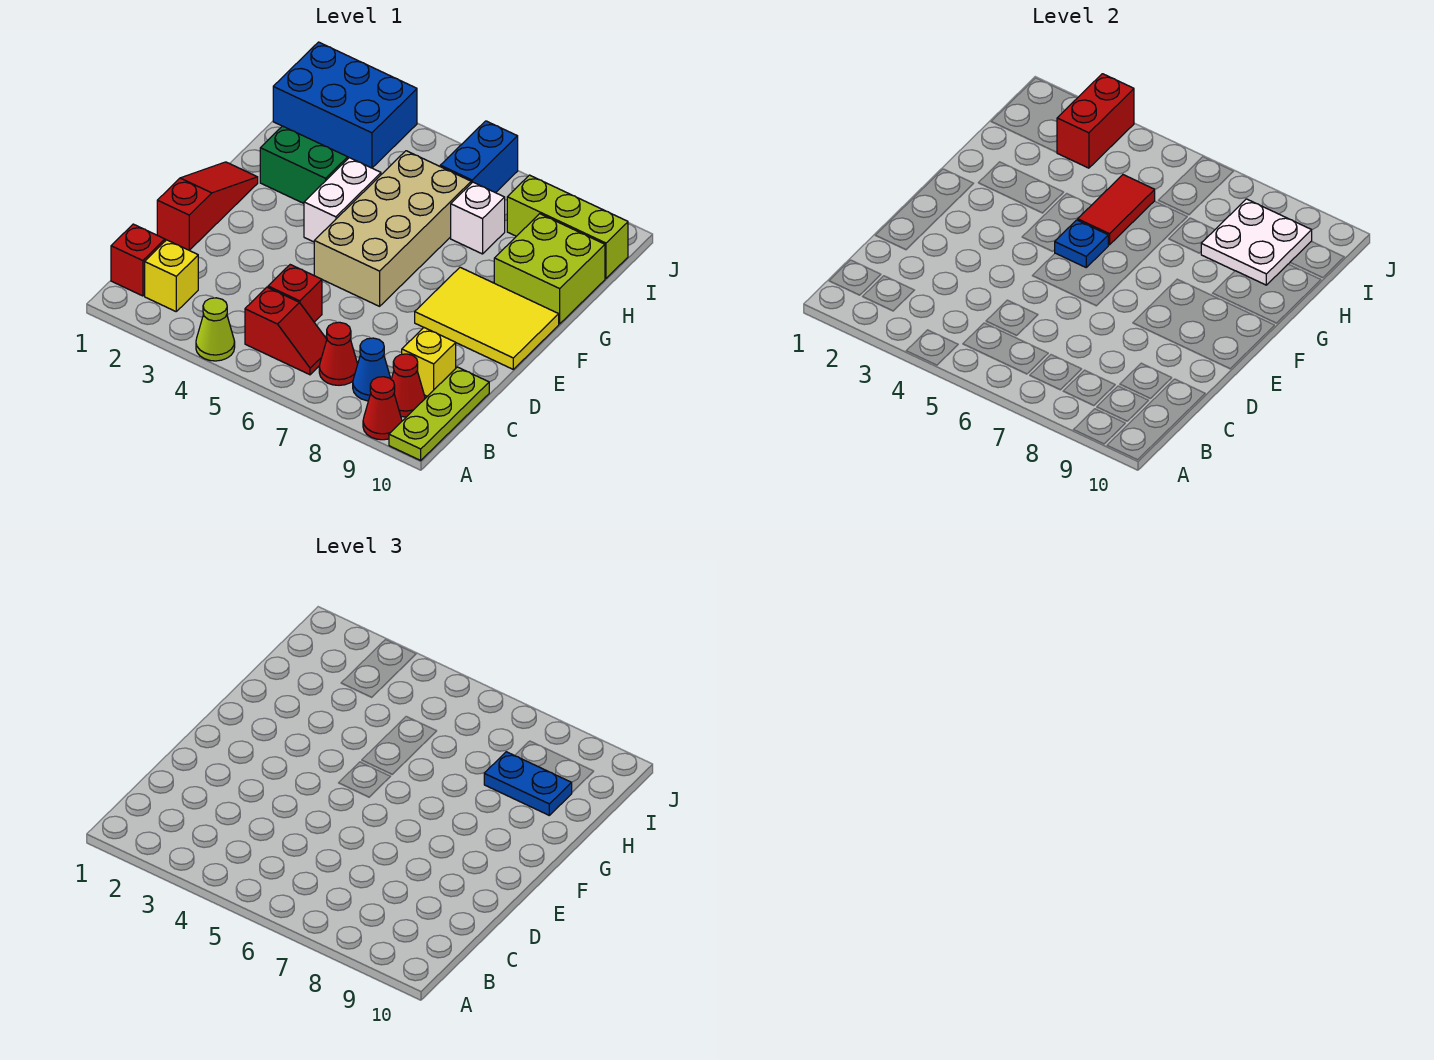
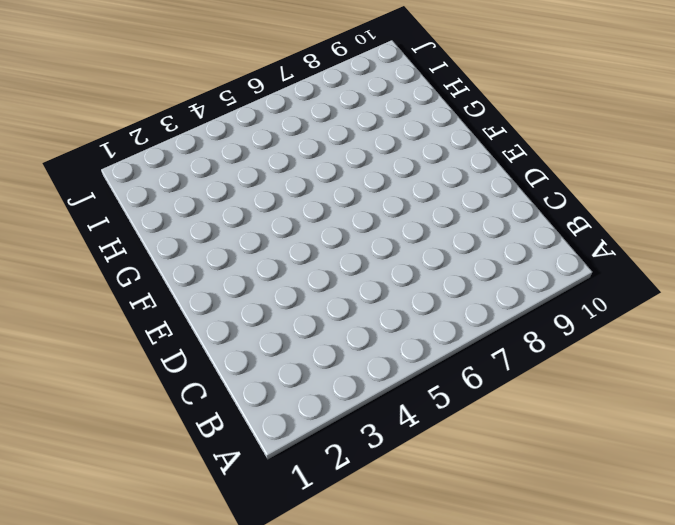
none -> lime 1x1 cone [196,298,235,361]
none -> red 1x1 cone [363,377,402,440]
none -> lime 1x3 plate [389,367,489,460]

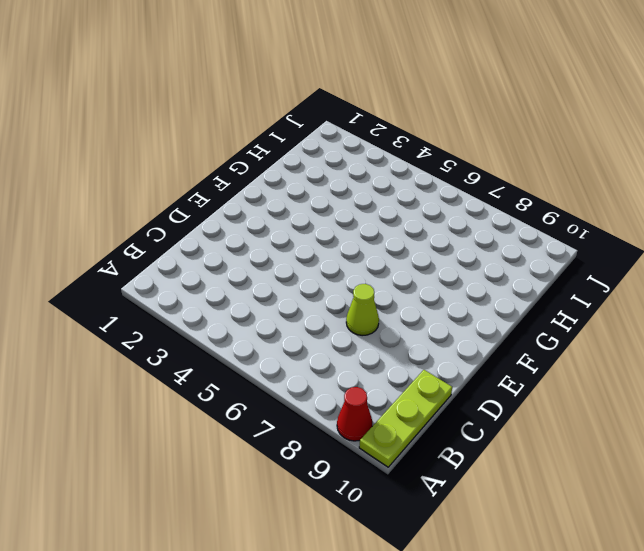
lime 1x1 cone [346,284,379,336] -> lime 1x1 cone moved to [196,298,235,361]
none -> red 1x1 brick [111,224,165,296]
none -> yellow 1x1 brick [145,240,198,311]
none -> red 1x2 slope [245,287,327,375]

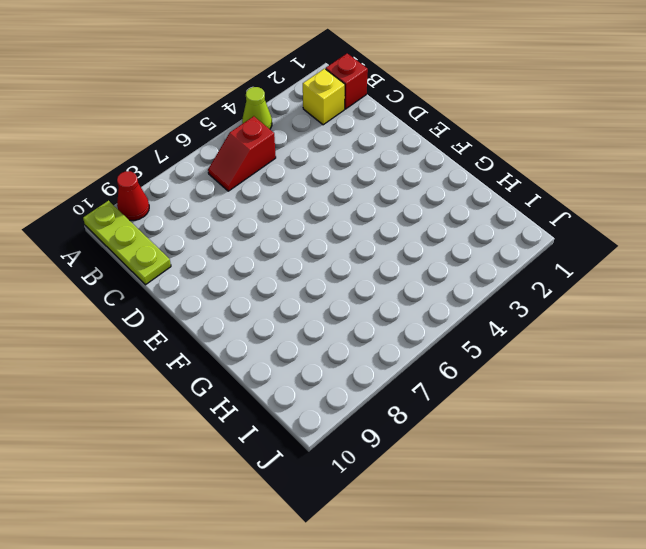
none -> red 1x1 cone [319,322,358,385]
none -> blue 1x1 cone [353,338,391,401]
none -> red 1x1 cone [391,354,425,417]

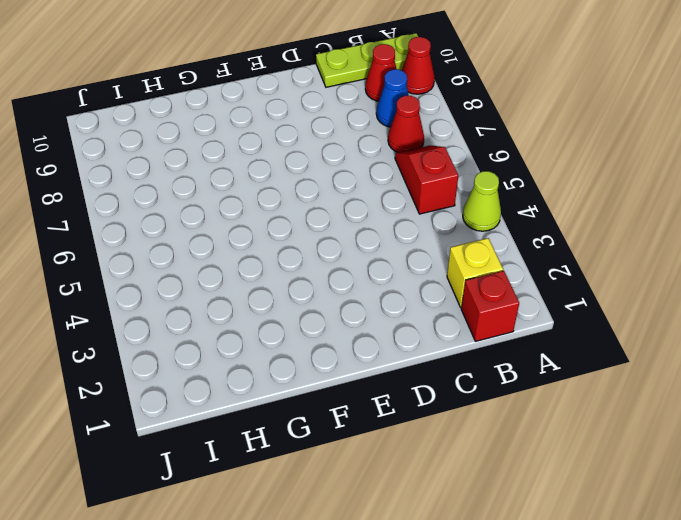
none -> red 1x1 brick [268,265,322,322]
none -> yellow 1x1 brick [402,328,456,396]
none -> red 1x3 slope [157,162,258,250]

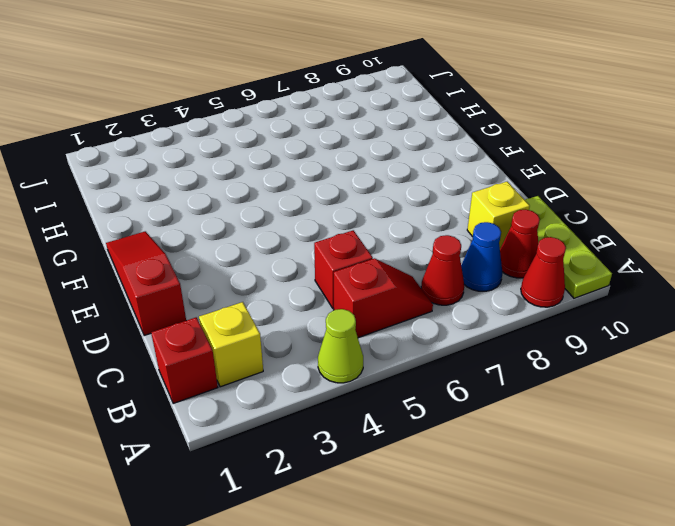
none -> tan 2x4 brick [314,151,471,306]
none -> yellow 2x3 tile [415,267,559,369]
none -> white 1x2 brick [304,158,381,242]

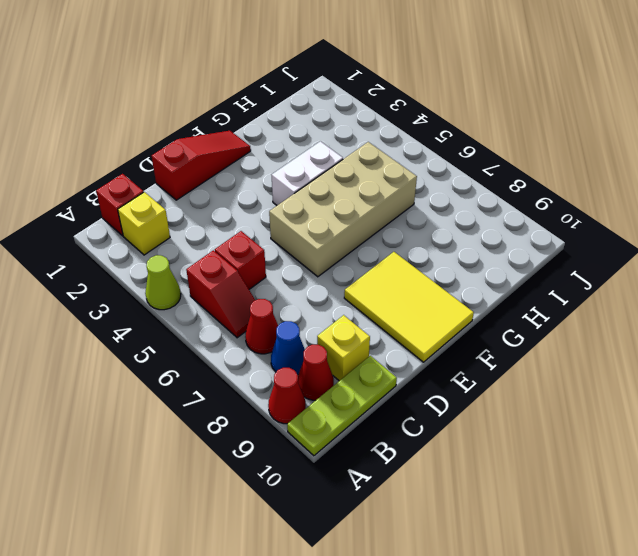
none -> green 1x2 brick [260,126,348,203]
none -> lime 2x2 brick [494,214,605,324]
none -> white 1x1 brick [451,182,505,254]

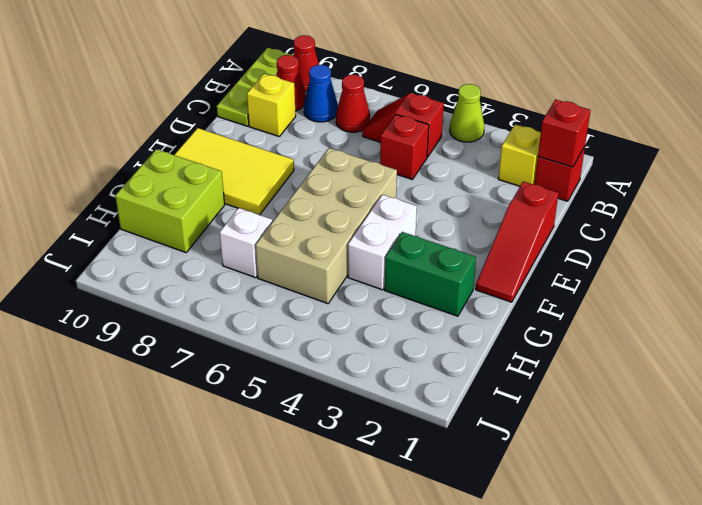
red 1x1 brick [538,100,591,167] -> none
none -> blue 2x3 brick [273,42,417,168]
none -> blue 1x2 brick [440,121,518,193]
none -> lime 1x3 brick [507,175,628,278]

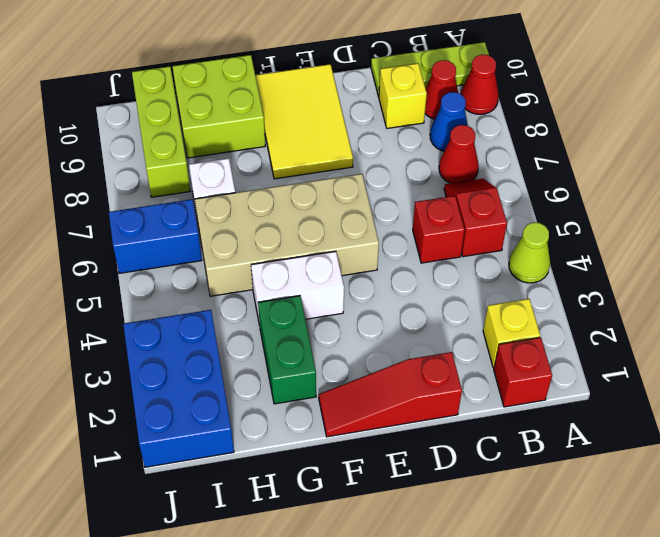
none -> blue 1x1 plate [1055,220,1108,267]
none -> red 1x2 tile [1078,175,1155,245]
none -> white 2x2 plate [1201,199,1312,285]

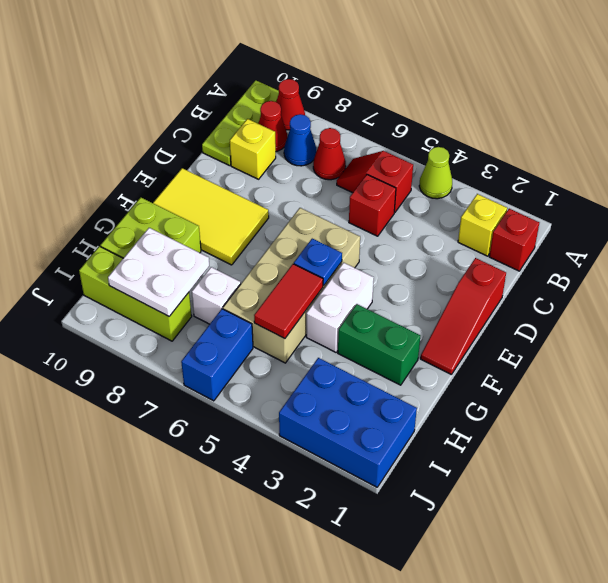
none -> red 1x2 brick [1057,74,1134,168]
none -> blue 1x2 plate [484,752,572,815]

